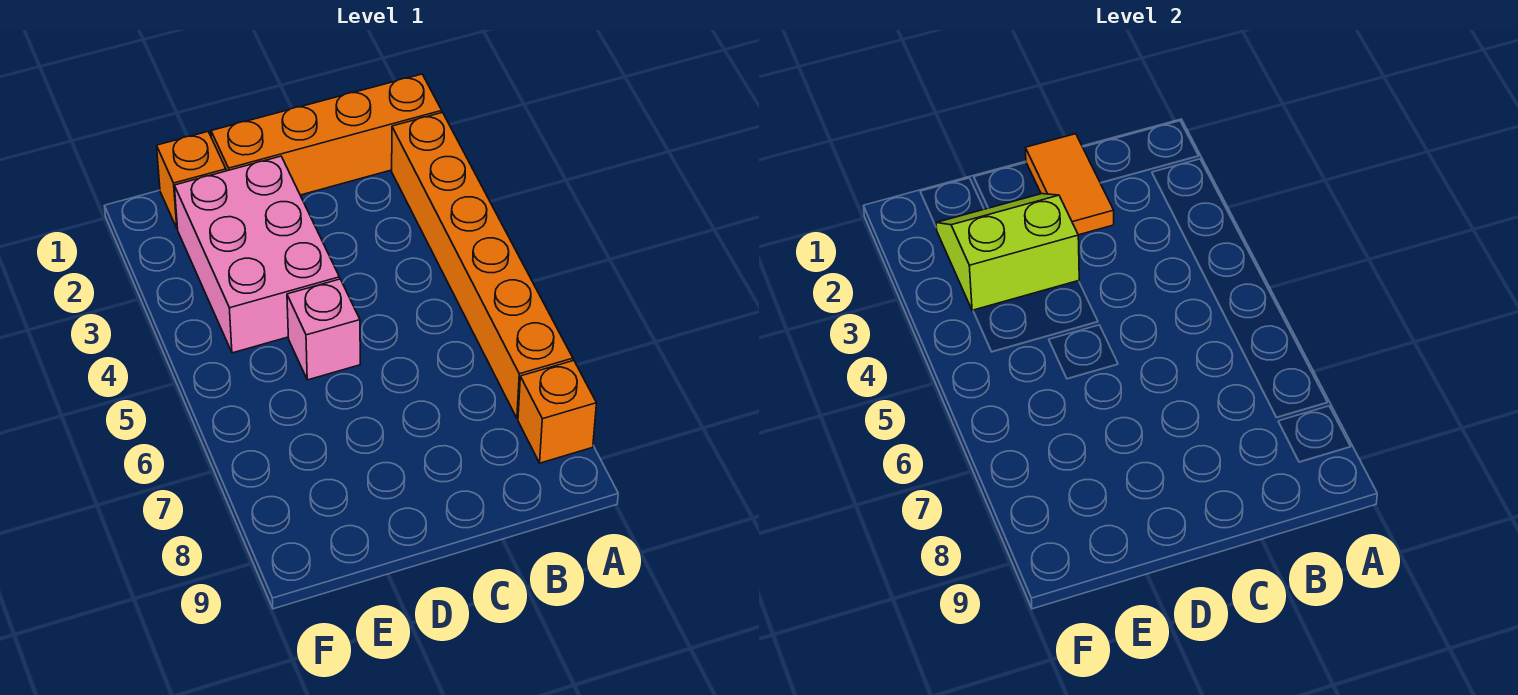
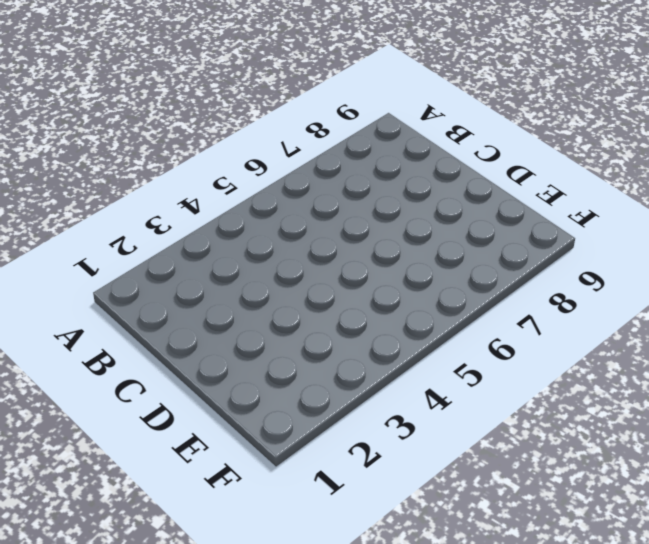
none -> orange 1x4 brick [211,74,442,195]
none -> orange 1x6 brick [392,113,573,419]

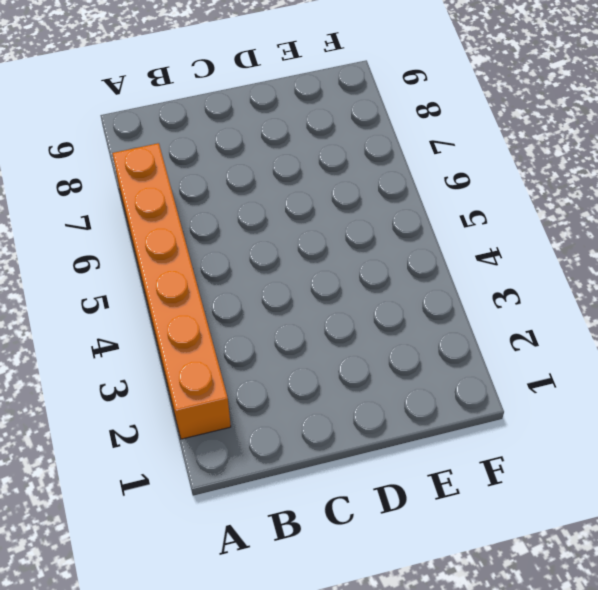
none -> orange 1x4 brick [211,74,442,195]
none -> orange 1x1 brick [518,360,596,463]

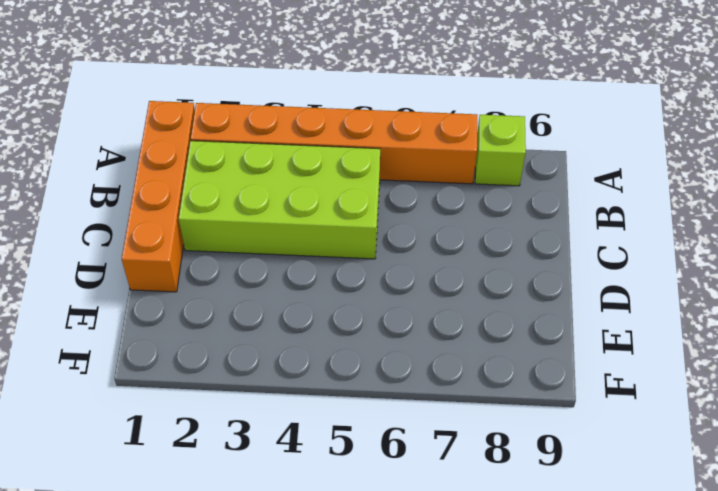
lime 1x1 brick [475,115,526,186] -> orange 1x1 brick [518,360,596,463]
lime 2x4 brick [179,141,380,259] -> none
none -> pink 2x3 brick [174,156,340,353]
none -> pink 1x1 brick [287,279,360,380]

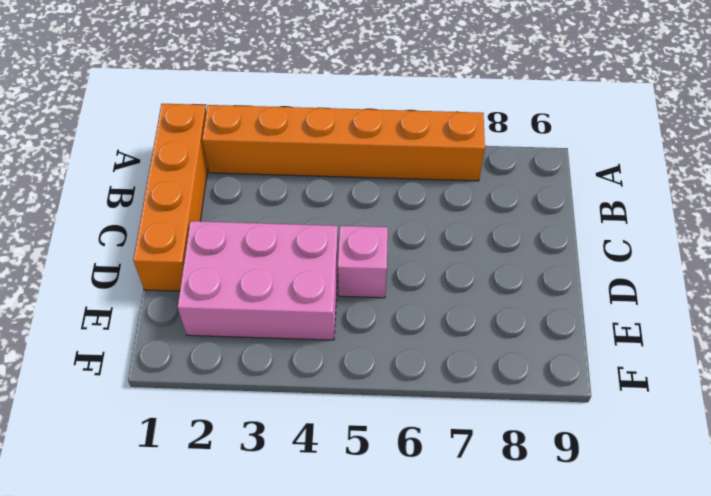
none -> orange 1x1 brick [518,360,596,463]
none -> orange 1x1 brick [157,132,226,229]

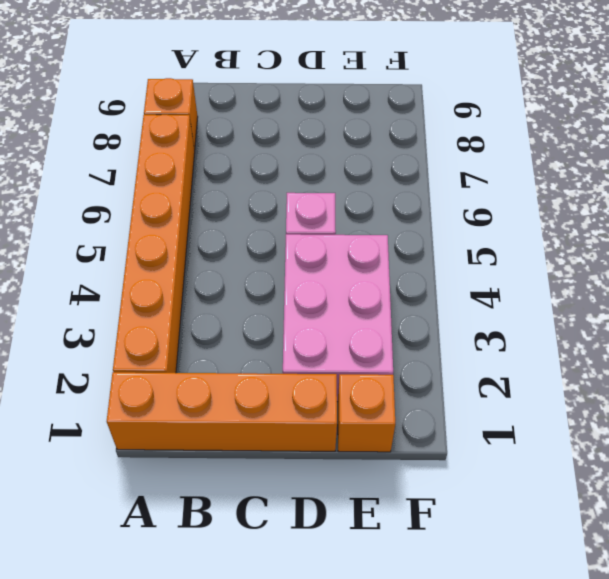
none -> orange 1x2 tile [1025,134,1114,235]
none -> lime 2x2 slope [936,194,1079,311]

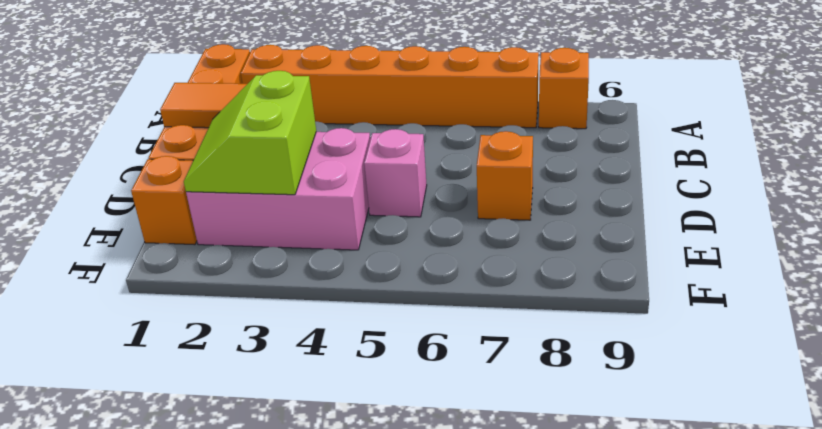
orange 1x1 brick [477,131,533,220] -> none

